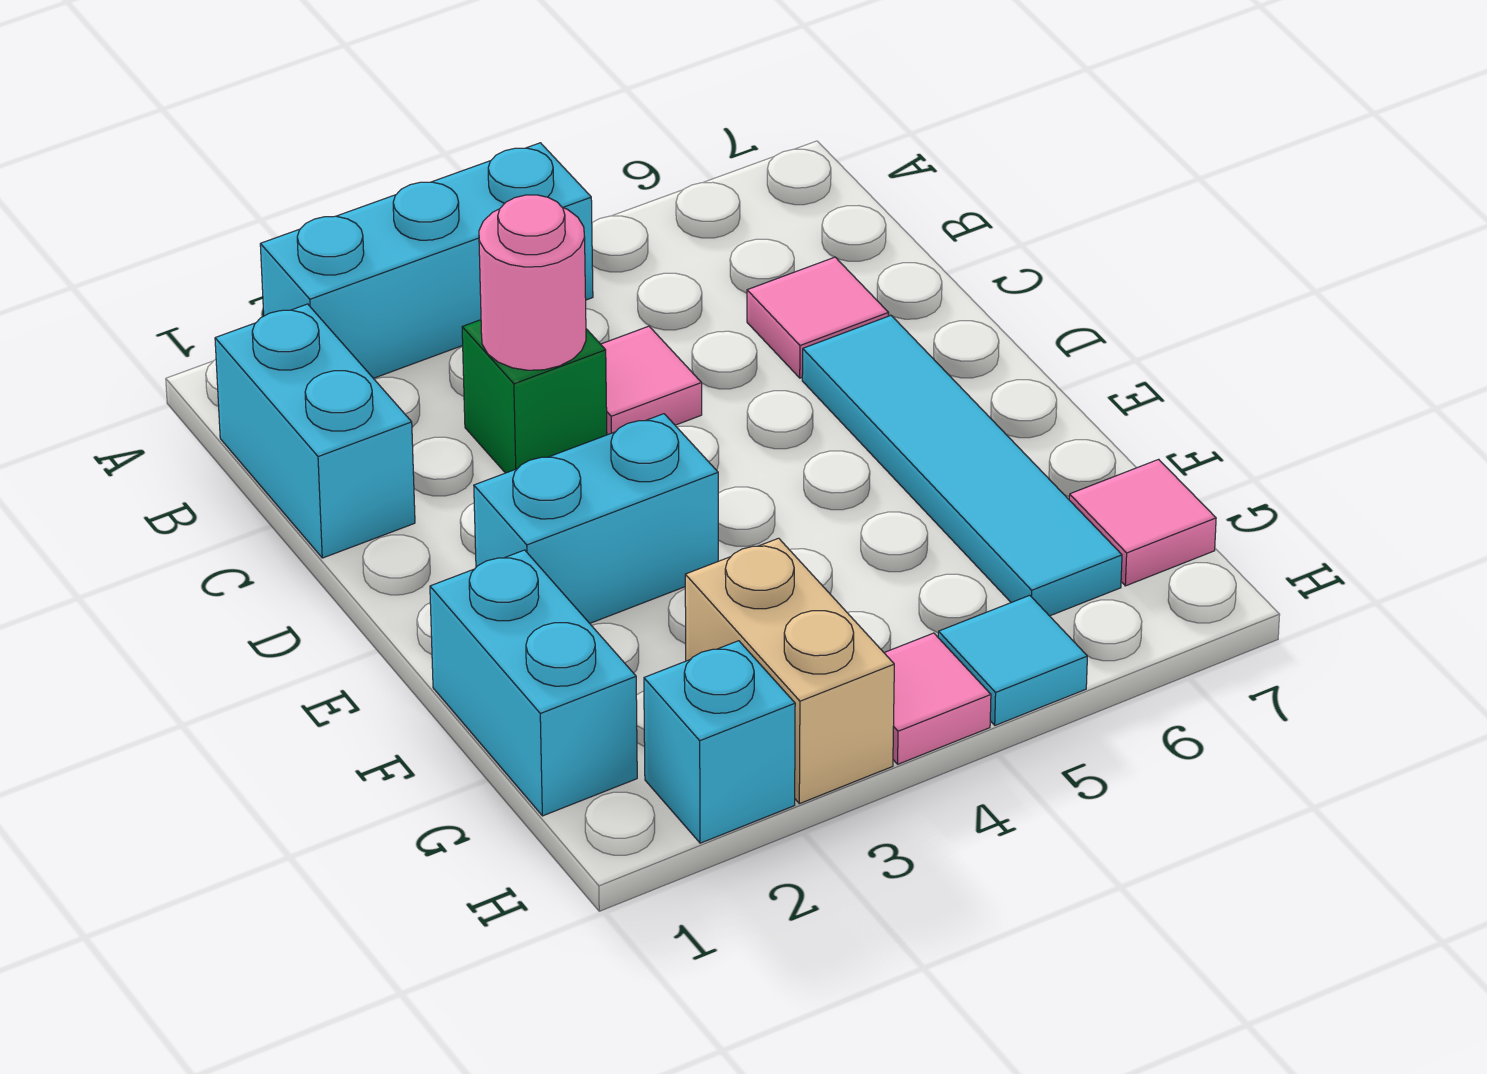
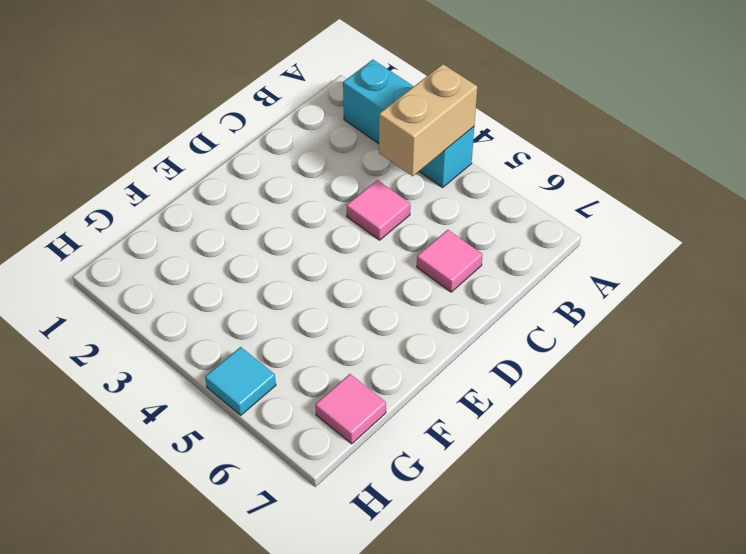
tan 1x2 brick [379,64,477,176] -> tan 1x2 brick moved to [685,538,894,804]
none -> cyan 1x2 brick [215,304,415,558]
none -> green 1x1 brick [462,320,607,473]
none -> cyan 1x4 tile [802,316,1122,616]

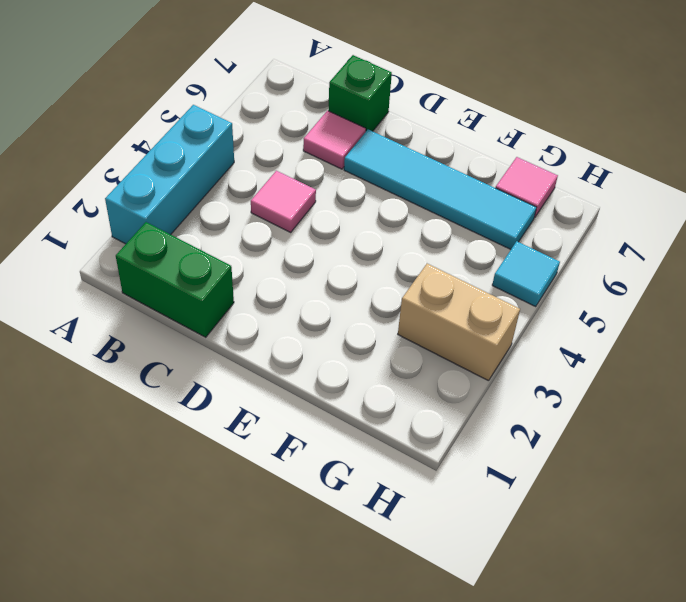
green 1x2 brick [116,222,234,337] -> cyan 1x2 brick [215,304,415,558]
green 1x1 brick [328,55,392,131] -> green 1x1 brick moved to [462,320,607,473]
none -> cyan 1x2 brick [474,414,718,623]
none -> cyan 1x2 brick [430,550,637,816]
none -> cyan 1x1 brick [644,641,795,843]

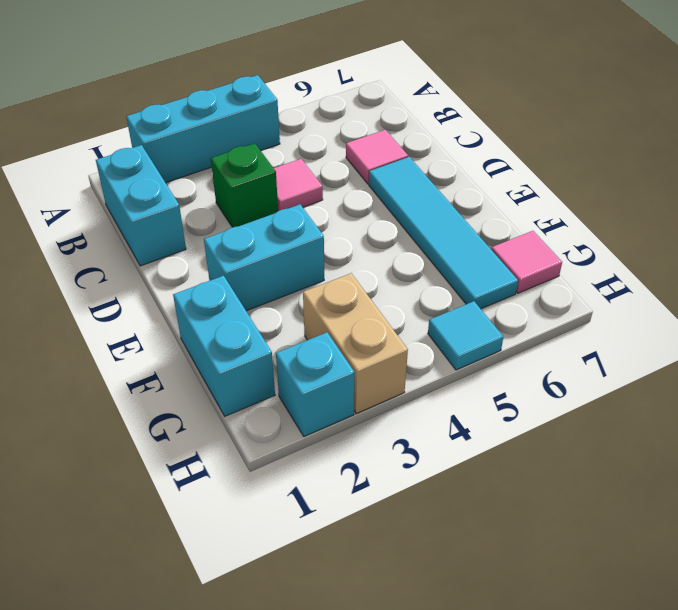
none -> pink 1x1 tile [884,633,991,764]
none -> pink 1x1 round brick [479,195,586,370]

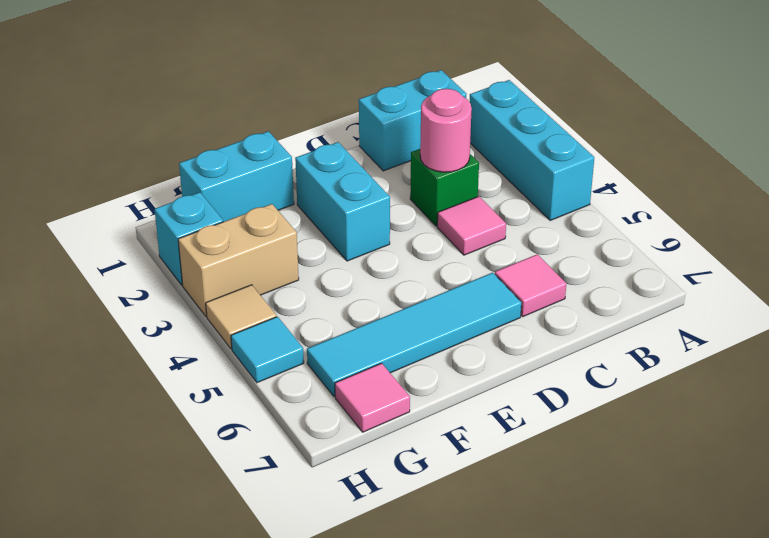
tan 1x1 tile [206,285,276,349] -> pink 1x1 tile [884,633,991,764]

